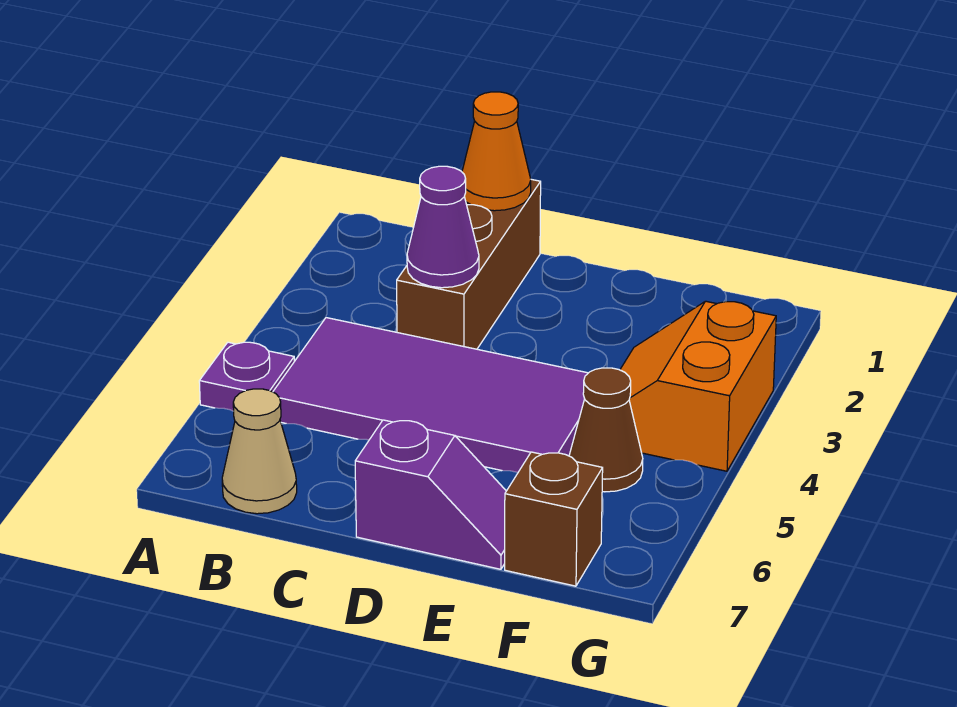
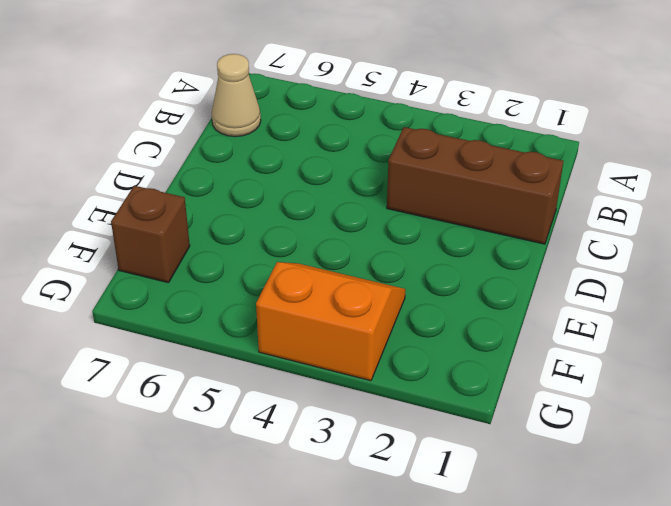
none -> purple 1x1 plate [199,342,294,411]
none -> purple 2x4 tile [273,318,588,472]

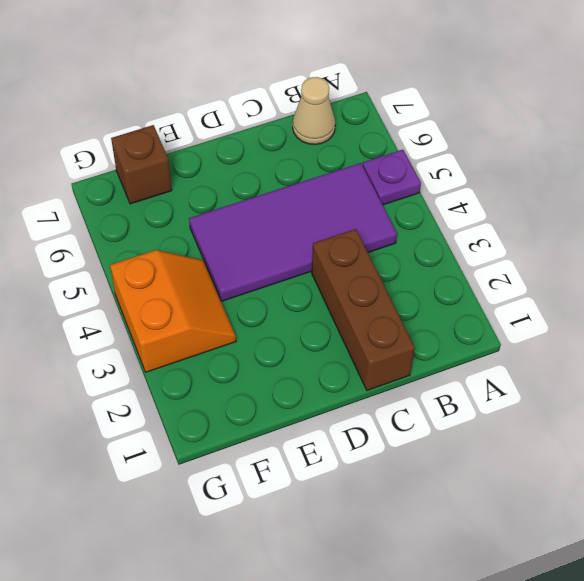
none -> purple 1x2 slope [355,420,506,569]
none -> brown 1x1 cone [569,368,643,492]

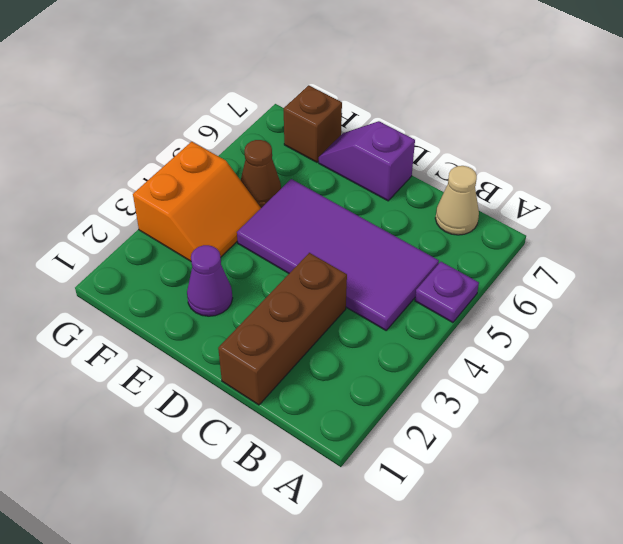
purple 1x1 cone [187,245,233,316] -> purple 1x1 cone moved to [407,166,479,288]
none -> orange 1x1 cone [462,92,531,211]

